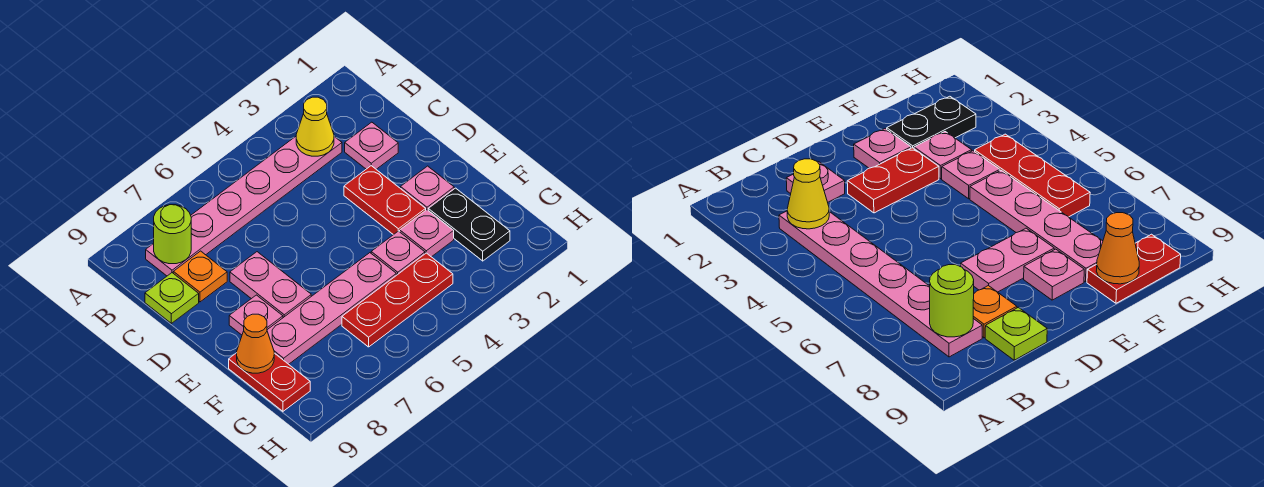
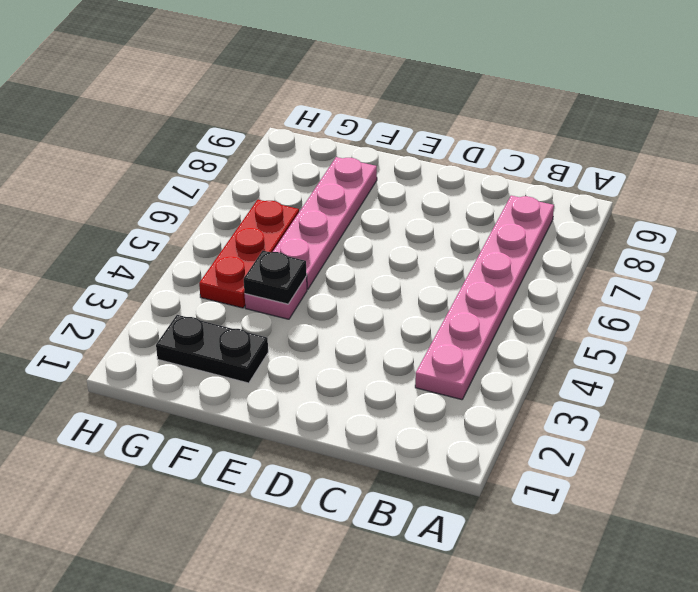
black 1x1 plate [244,251,307,304] -> none
none -> pink 1x1 plate [345,122,398,169]
none -> orange 1x1 plate [173,251,227,302]
none -> lime 1x1 plate [145,273,199,323]

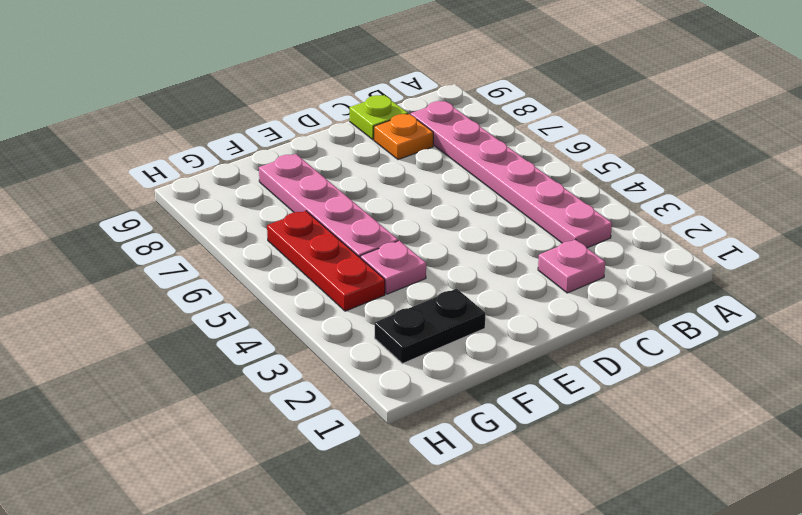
none -> red 1x2 plate [344,166,426,235]
none -> pink 1x2 plate [230,252,311,318]
none -> pink 1x1 plate [400,166,454,210]

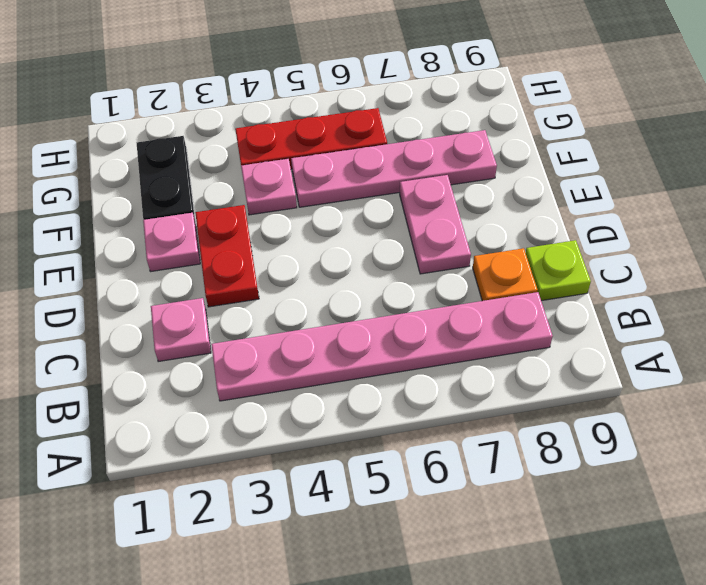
none -> pink 1x1 plate [229,295,283,335]
none -> pink 1x1 plate [400,210,454,257]
none -> red 1x2 plate [229,353,310,411]

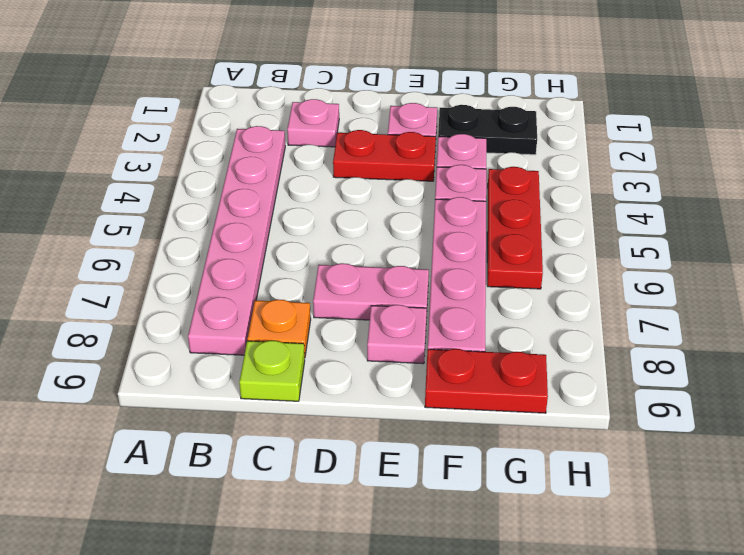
none -> yellow 1x1 cone [296,97,334,156]
none -> lime 1x1 round brick [154,205,191,264]
none -> orange 1x1 cone [237,314,274,373]

